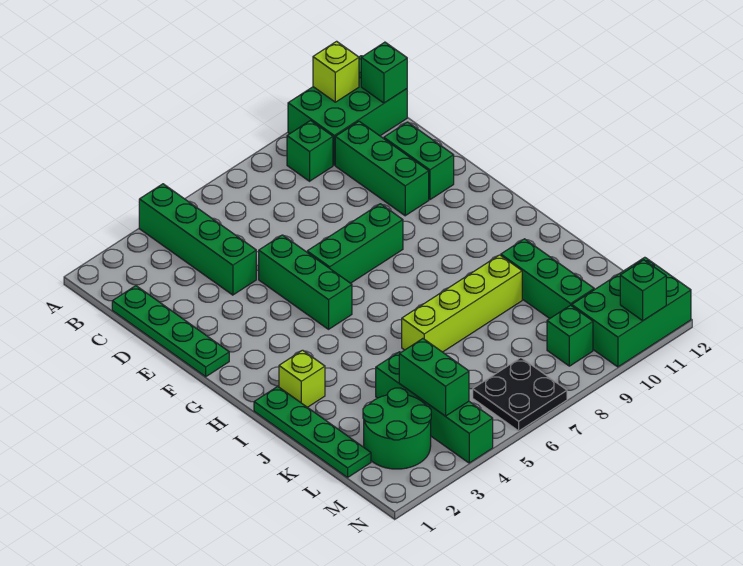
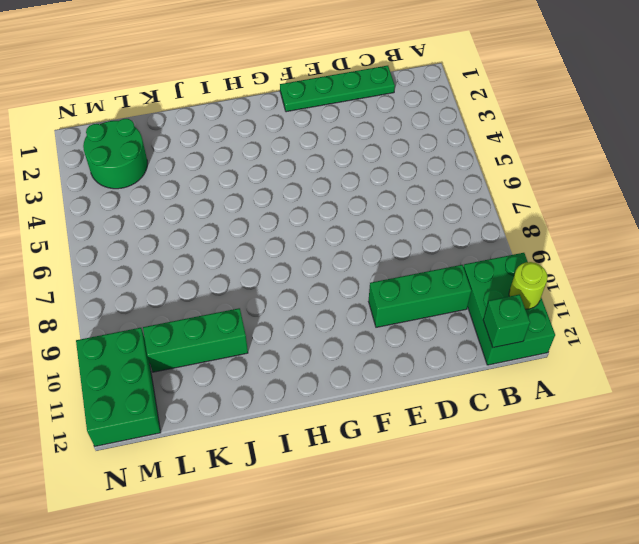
lime 1x1 round brick [509,262,548,309] -> lime 1x1 brick [313,41,359,102]
none -> green 1x4 brick [139,184,256,295]
none -> green 1x1 brick [287,121,333,181]
none -> green 1x2 brick [384,122,454,200]

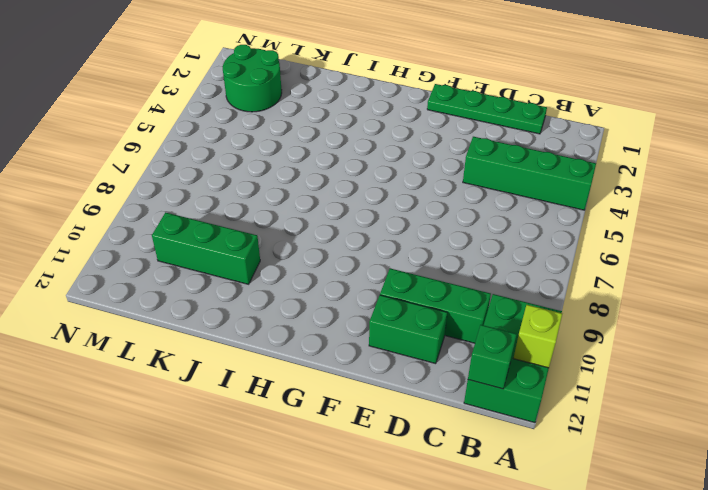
none -> green 1x1 brick [287,121,333,181]
none -> green 1x3 brick [259,235,352,329]
none -> green 1x3 brick [307,204,403,283]

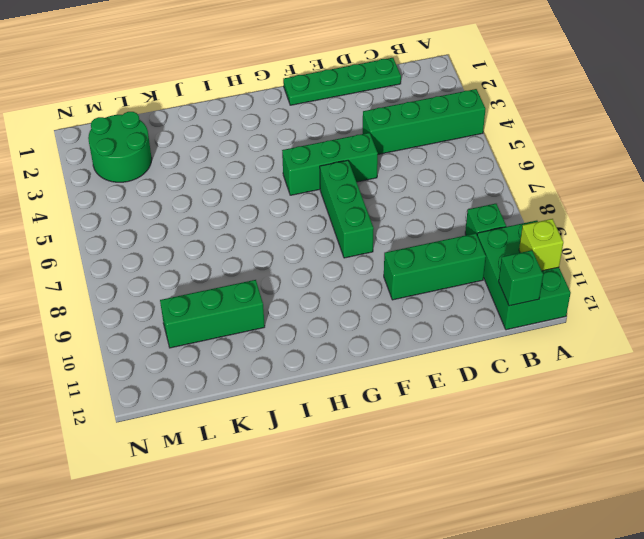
none -> green 1x2 brick [384,122,454,200]
none -> green 1x4 plate [254,386,371,477]
none -> lime 1x1 brick [279,350,325,407]

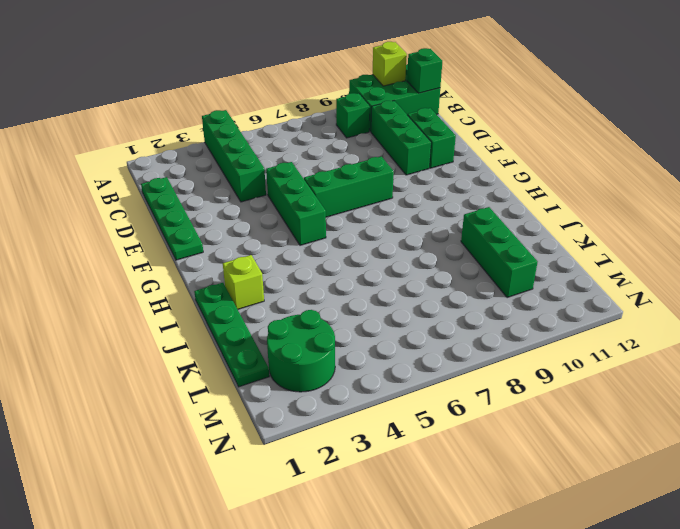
none -> lime 1x4 brick [402,255,522,352]
none -> green 1x4 brick [376,352,493,463]
none -> black 2x2 plate [473,358,567,431]

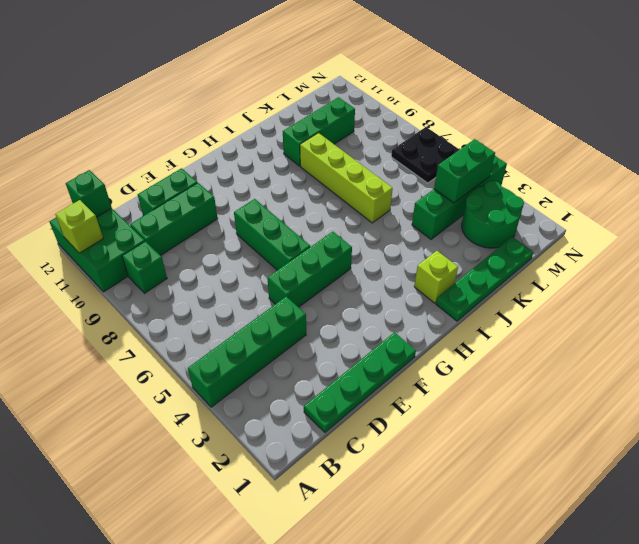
none -> green 1x1 brick [547,305,593,366]
none -> green 2x3 brick [572,257,691,367]
none -> green 1x1 brick [620,260,666,321]

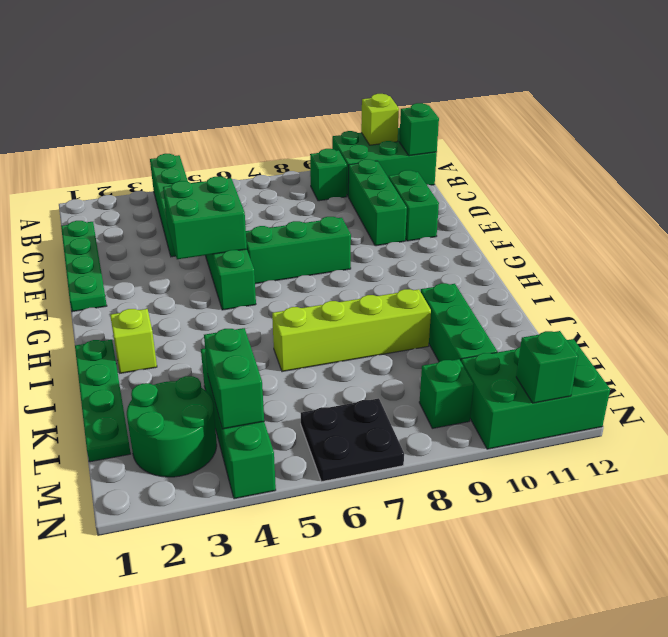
green 2x2 brick [163,177,247,259] -> none

